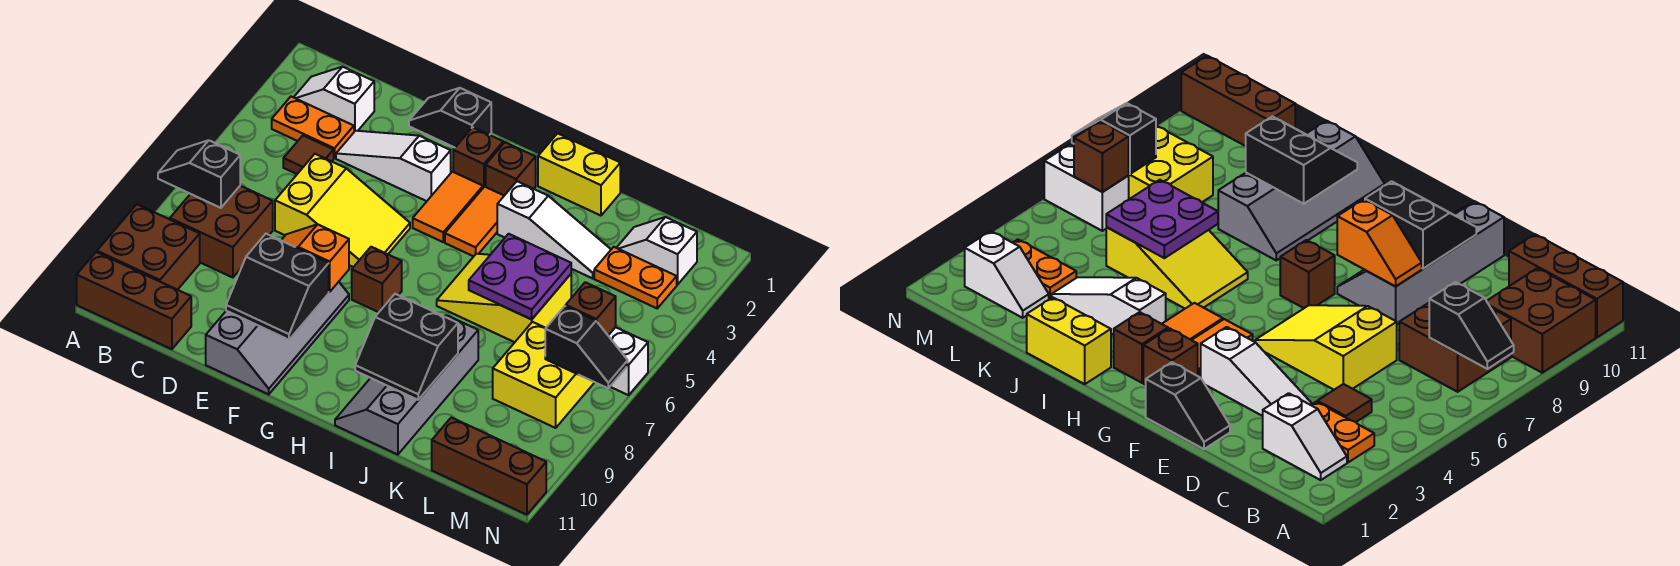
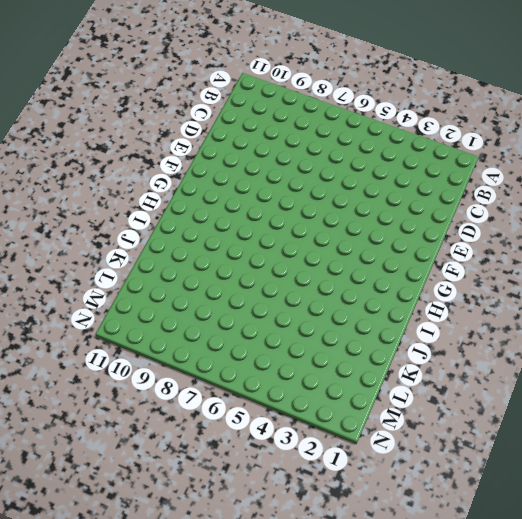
none -> brown 2x2 brick [97,204,200,290]
none -> brown 1x3 brick [77,252,191,349]
none -> white 1x2 slope [294,67,374,132]
none -> orange 1x2 plate [272,97,354,158]

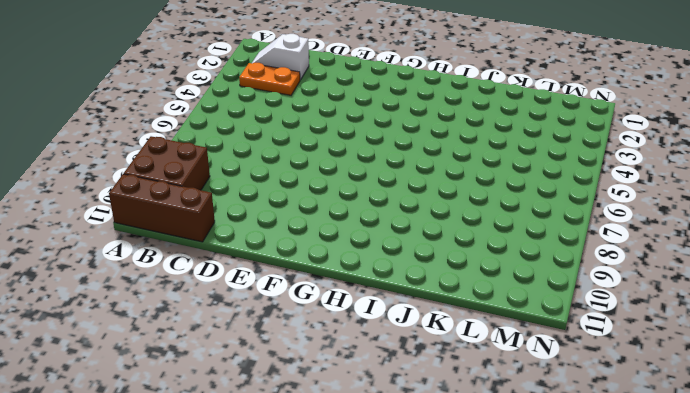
none -> brown 2x2 brick [170,186,273,278]
none -> brown 1x1 tile [283,136,334,174]
none -> white 1x3 slope [336,131,451,201]
none -> yellow 2x3 slope [275,154,410,267]

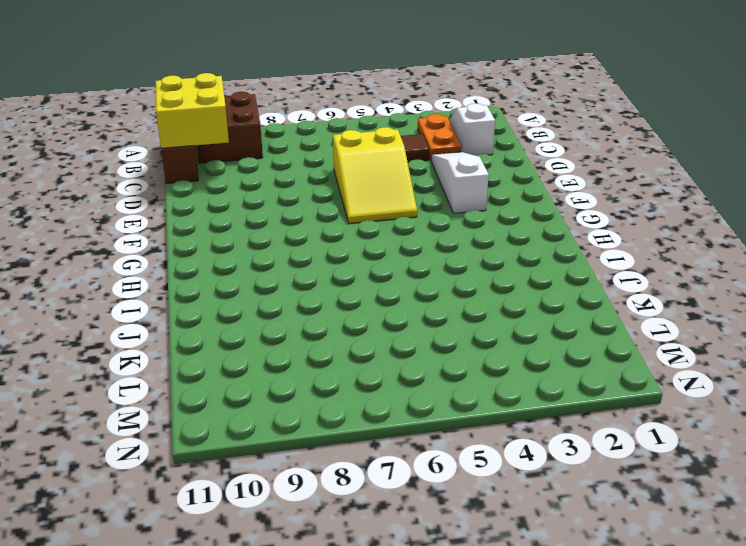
yellow 2x2 brick [155,73,229,148] -> yellow 2x2 brick moved to [493,322,595,428]
none -> brown 2x2 brick [170,186,273,278]
none -> black 1x2 slope [409,88,491,148]
none -> grey 2x4 slope [206,282,349,394]
none -> brown 1x1 brick [453,127,503,188]

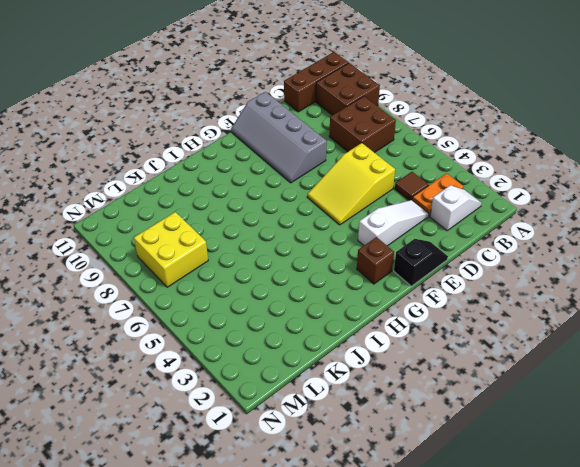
none -> orange 1x2 tile [413,172,483,242]
none -> brown 1x1 brick [352,247,402,312]
none -> brown 1x1 brick [486,142,536,196]
none -> orange 1x2 tile [445,187,504,256]

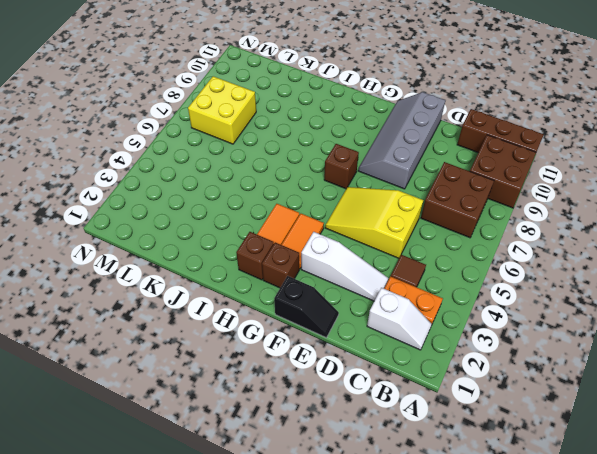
none -> yellow 1x2 brick [538,133,620,216]
none -> white 1x3 slope [497,181,611,278]
none -> yellow 2x3 slope [437,254,571,342]
none -> grey 2x4 slope [335,315,478,455]

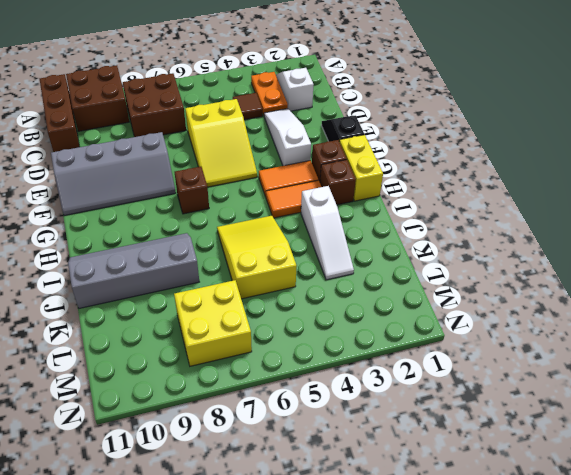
yellow 1x2 brick [339,135,383,201] -> yellow 1x2 brick moved to [538,133,620,216]
none -> white 1x2 slope [617,217,697,285]
none -> orange 1x2 plate [594,247,677,308]
none -> brown 1x3 brick [432,417,546,515]
none -> white 1x2 brick [608,327,648,395]

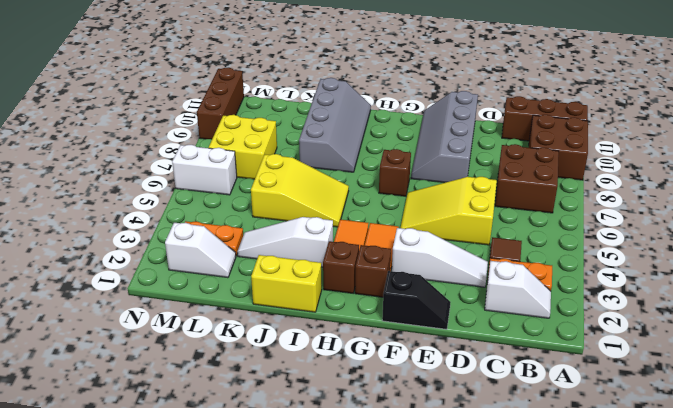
brown 1x3 brick [197,68,244,139] -> brown 1x3 brick turned to [432,417,546,515]
none -> black 1x2 slope [158,140,240,208]
none -> orange 1x2 slope [281,224,349,292]
none -> black 2x2 slope [226,234,329,340]
none -> black 2x2 slope [355,294,458,400]

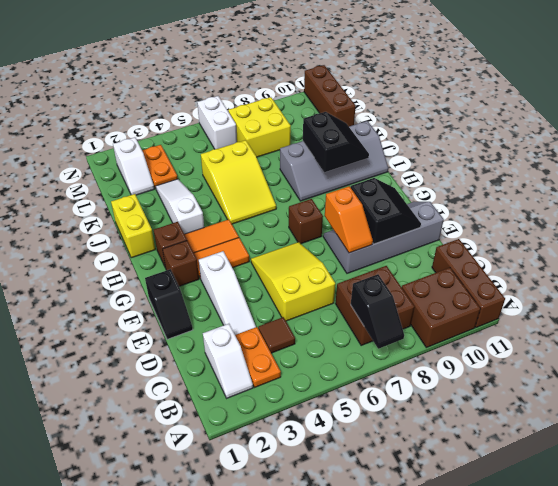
none -> purple 2x2 plate [469,234,571,319]
none -> brown 1x1 brick [566,282,616,335]
none -> black 1x2 slope [545,306,628,388]

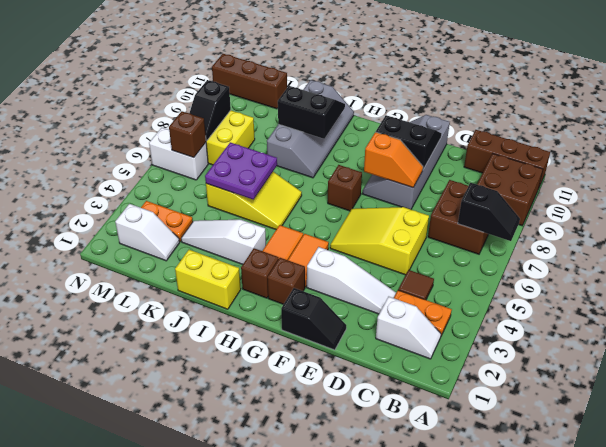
black 1x2 slope [190,80,231,141] -> black 1x2 slope turned to [545,306,628,388]

